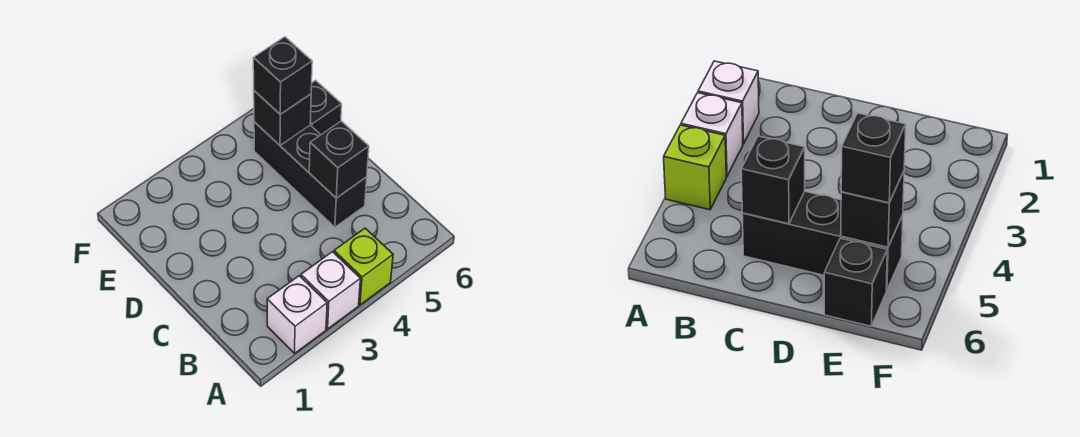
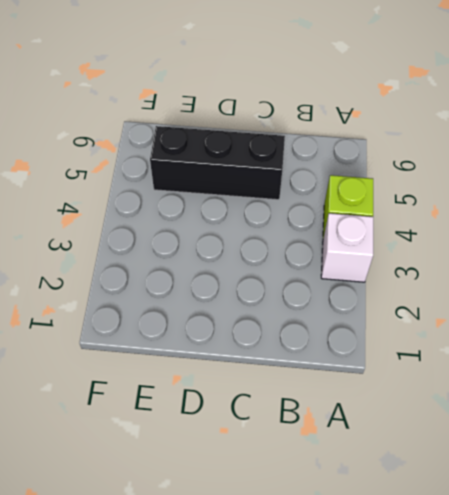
none -> white 1x1 brick [267,276,327,353]
none -> black 1x1 brick [310,80,342,135]

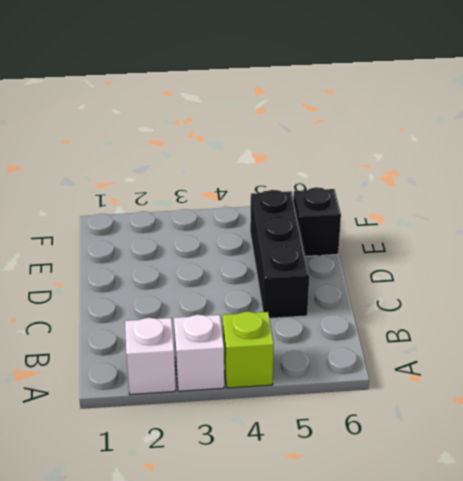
none -> black 1x1 brick [309,121,369,198]
none -> black 1x1 brick [254,91,311,145]

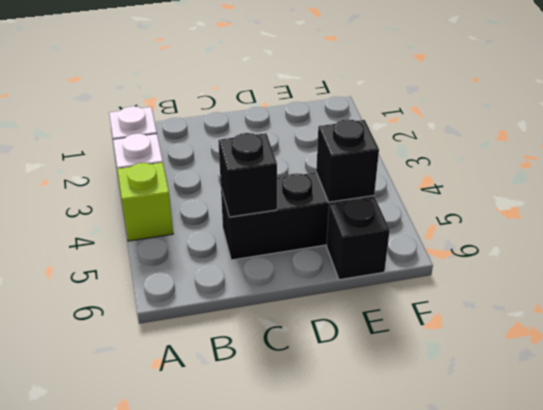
none -> black 1x1 brick [253,37,312,114]

